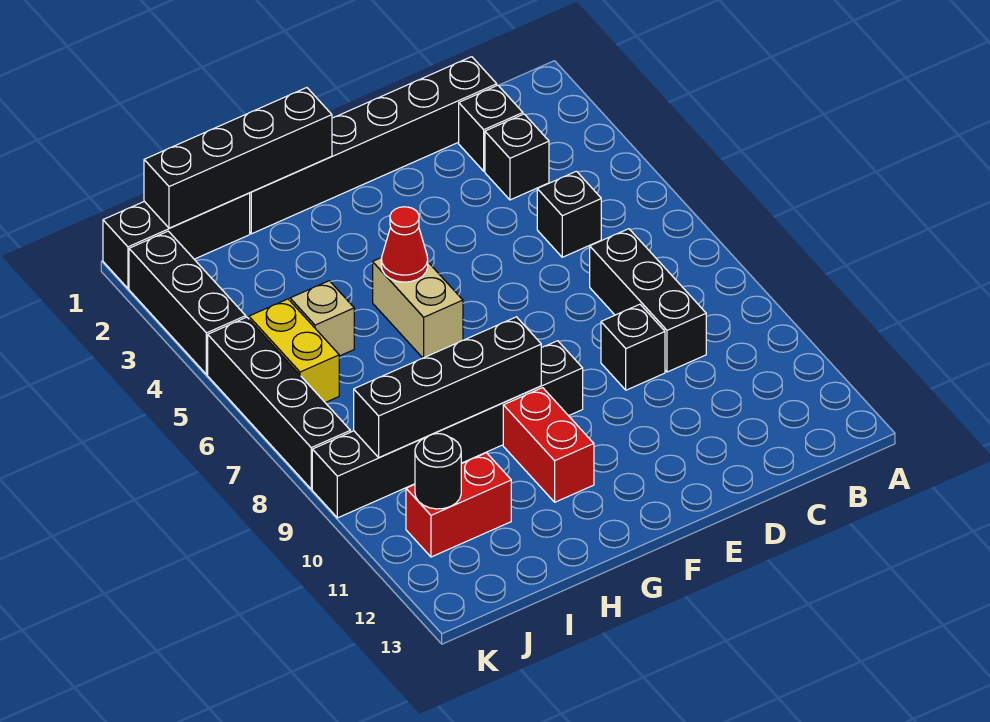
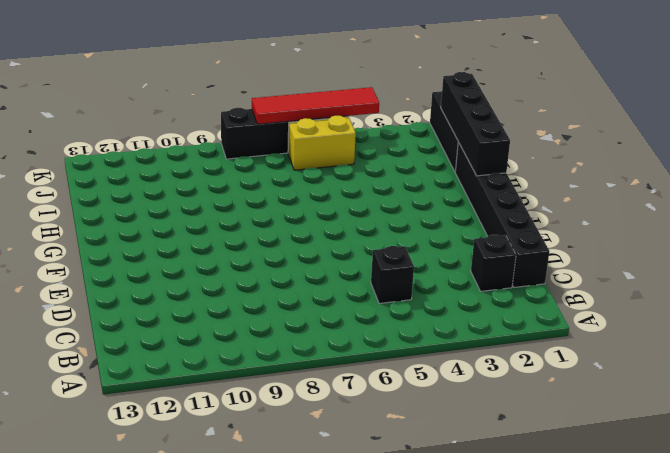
red 1x4 tile [252,87,379,124] -> none
none -> black 1x1 brick [485,114,549,200]
none -> black 1x3 brick [590,229,706,372]
none -> black 1x1 brick [601,304,665,390]

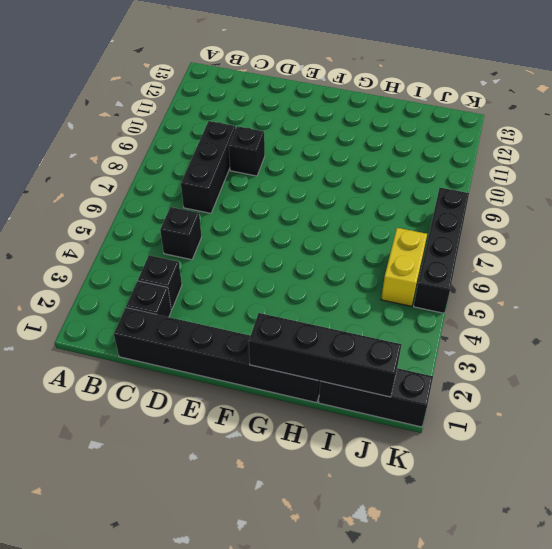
none -> black 1x6 brick [312,341,583,518]
none -> tan 1x2 brick [373,258,463,358]
none -> red 1x2 brick [503,388,594,502]

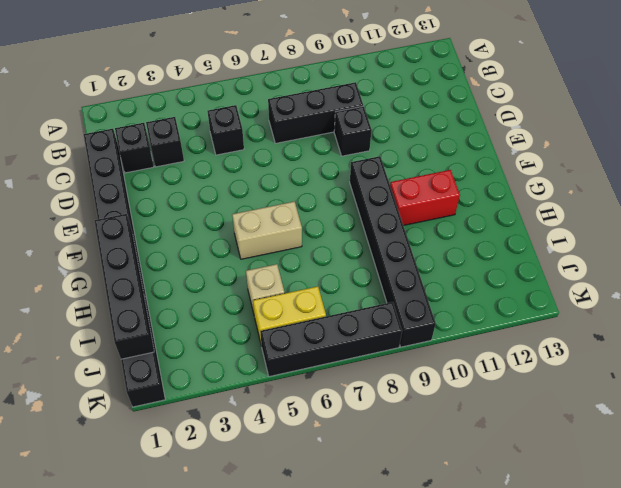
none -> red 1x2 brick [406,453,511,557]
none -> black 1x3 brick [129,231,246,375]
none -> red 1x1 cone [381,207,428,282]

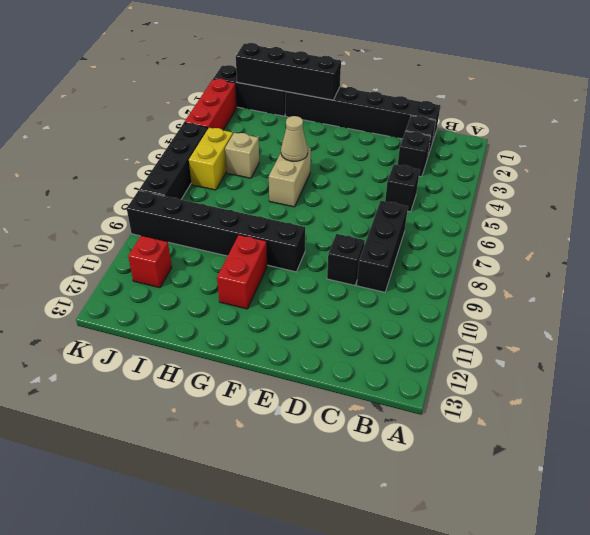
tan 1x1 cone [281,116,308,161] -> red 1x1 cone [381,207,428,282]
red 1x1 brick [128,236,172,288] -> red 1x2 brick [406,453,511,557]
red 1x3 brick [184,79,237,130] -> black 1x3 brick [129,231,246,375]
none -> black 1x4 brick [354,317,541,458]
none -> black 1x1 round brick [415,434,461,509]

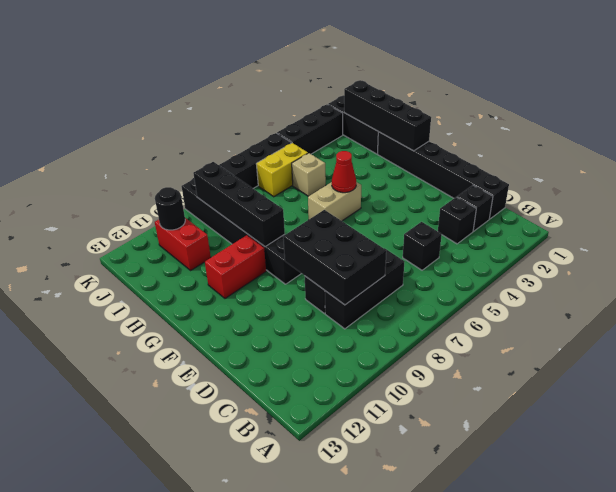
black 2x3 brick [283,210,386,305] -> none

